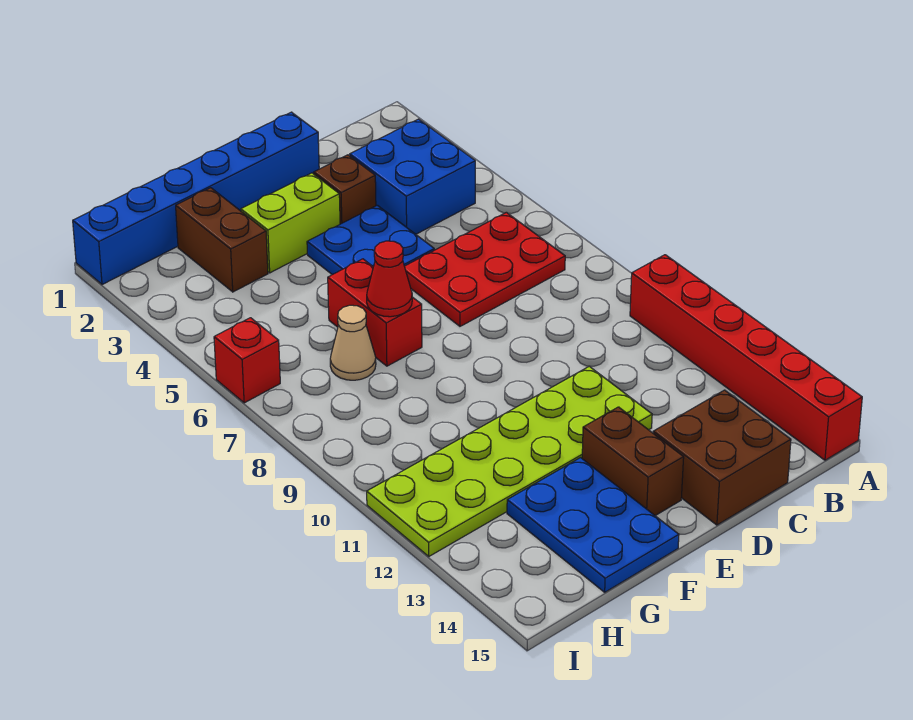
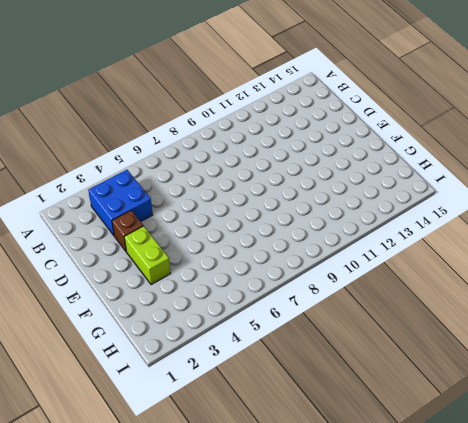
none -> red 1x6 brick [630,255,862,460]
none -> red 2x3 plate [404,212,565,326]
none -> brown 2x2 brick [653,390,791,525]

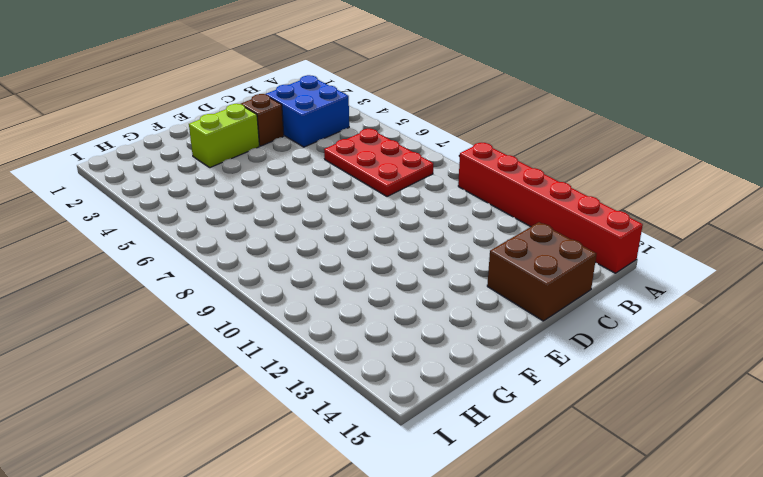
red 2x3 plate [324,129,433,197] -> red 2x3 plate turned to [404,212,565,326]
none -> blue 1x6 brick [73,112,319,285]
none -> blue 2x2 plate [307,205,434,275]
none -> lime 2x6 plate [367,366,652,556]

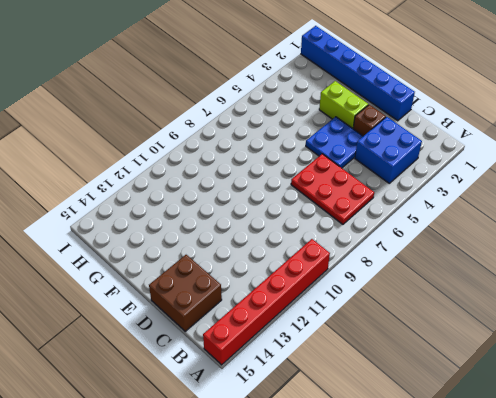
none -> lime 2x6 plate [367,366,652,556]
none -> brown 1x2 brick [582,407,684,516]
none -> red 1x2 brick [328,259,422,366]

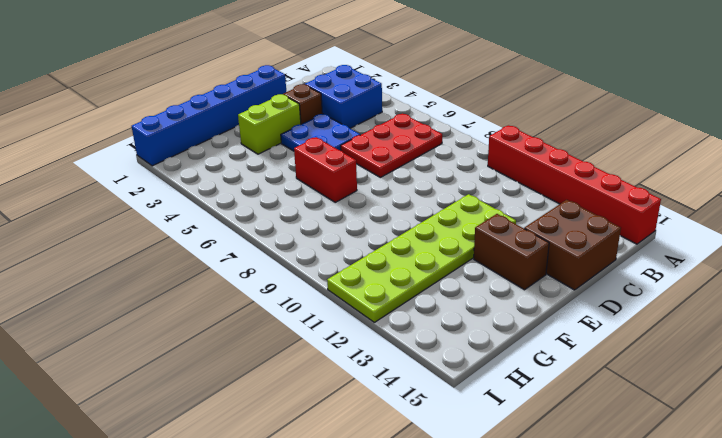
none -> blue 2x3 plate [507,458,679,592]
none -> brown 1x2 brick [176,188,268,292]
none -> tan 1x1 cone [330,305,376,380]

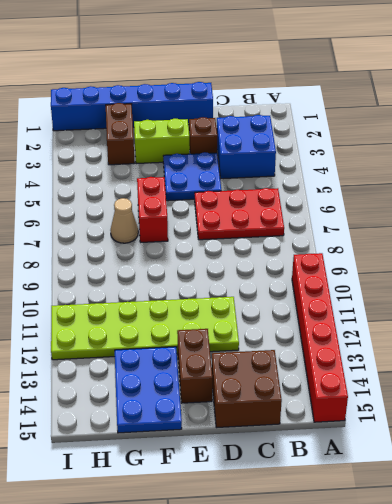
none -> red 1x1 brick [214,318,280,403]
none -> red 1x1 cone [367,241,412,317]

